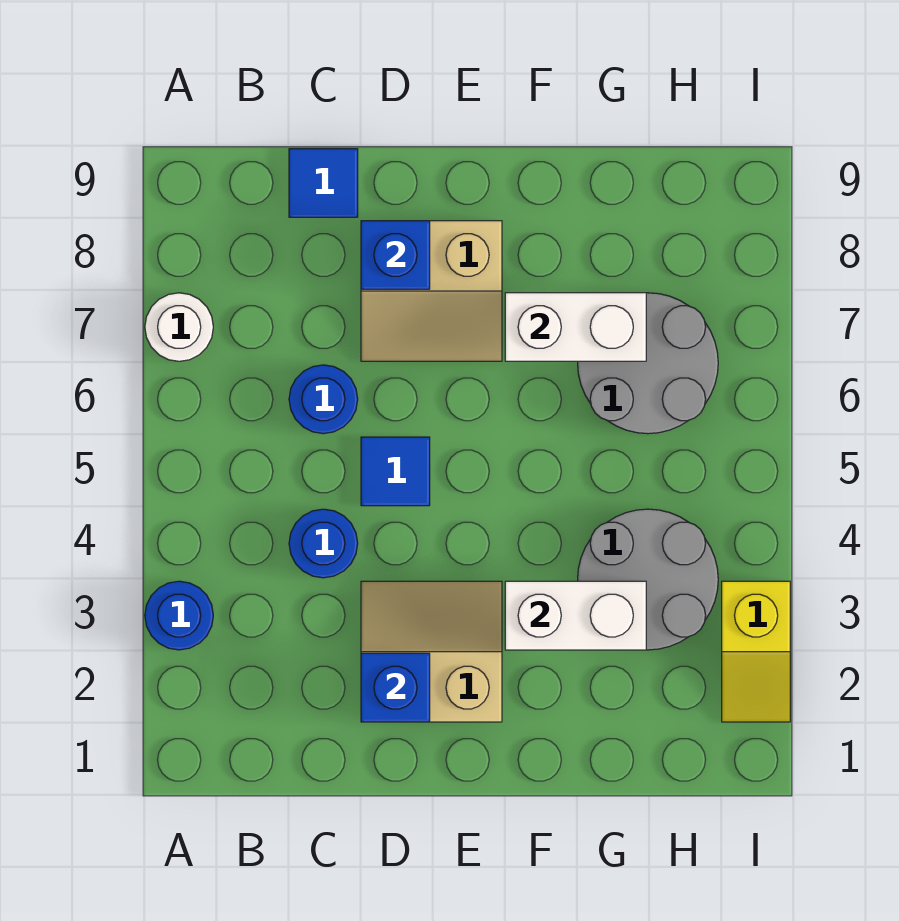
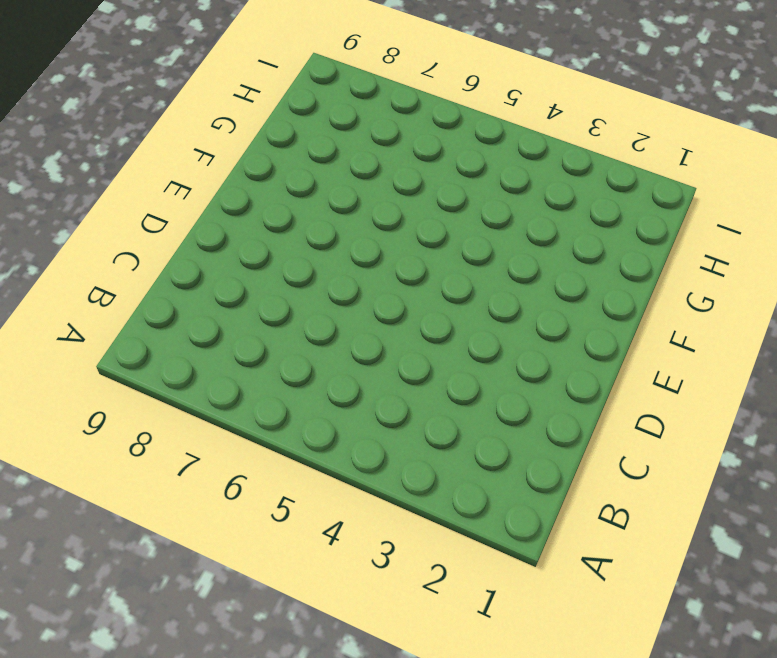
none -> blue 1x1 round brick [145,581,213,650]
none -> white 1x1 round brick [145,293,213,361]
none -> blue 1x1 round brick [289,509,358,578]

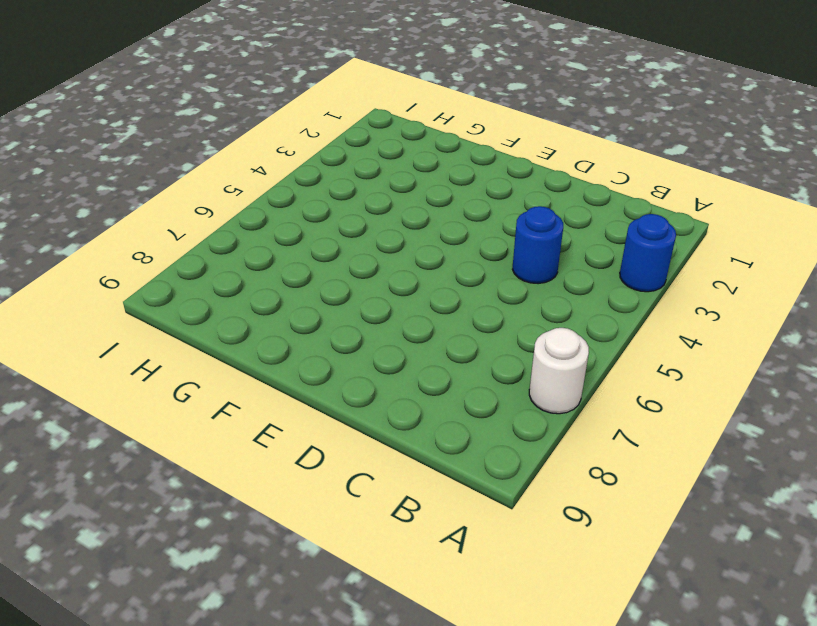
none -> blue 1x1 round brick [289,365,358,434]
none -> blue 1x1 tile [289,149,358,217]
none -> tan 2x2 slope [361,581,502,722]

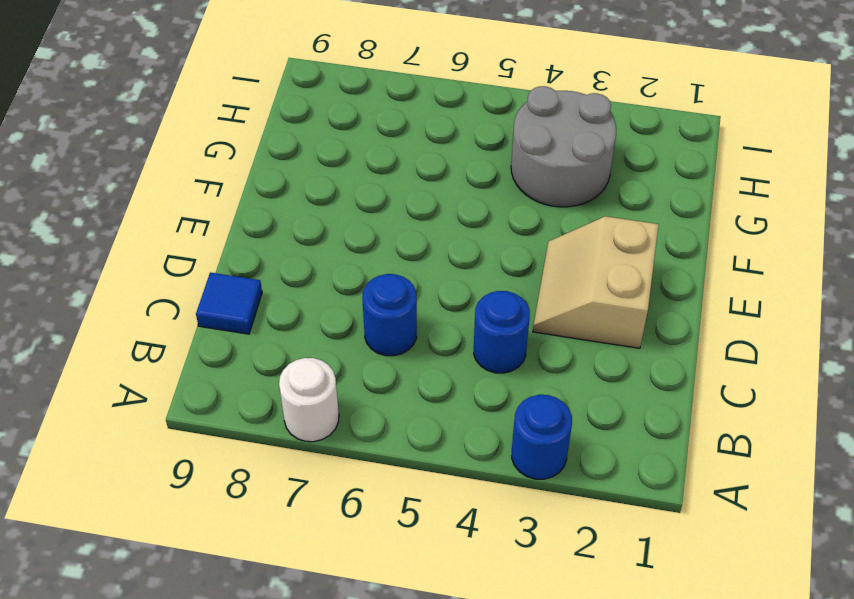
none -> blue 1x1 tile [361,437,430,506]
none -> tan 2x2 slope [361,221,502,361]
none -> grey 2x2 round brick [578,293,718,434]

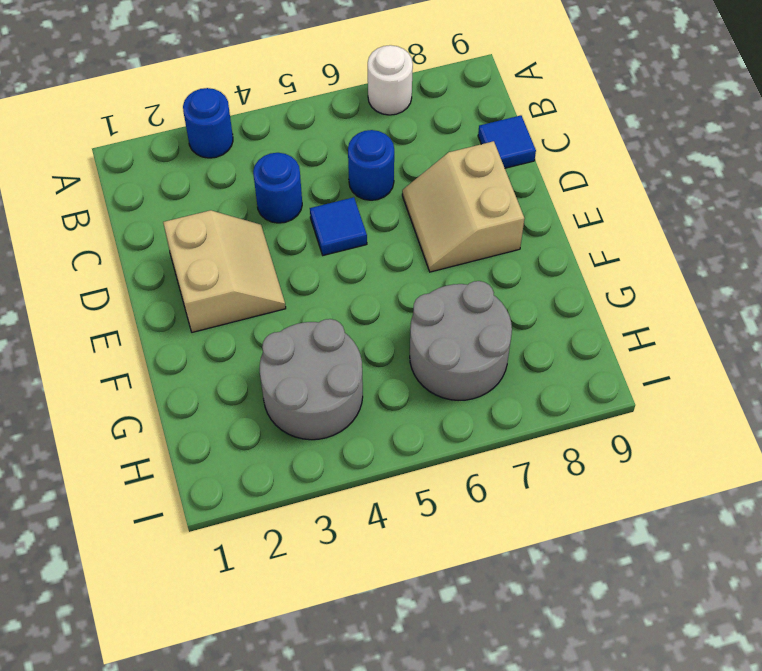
none -> yellow 1x2 slope [722,581,790,722]
none -> blue 1x1 brick [361,653,430,722]
none -> blue 1x1 brick [361,221,430,289]

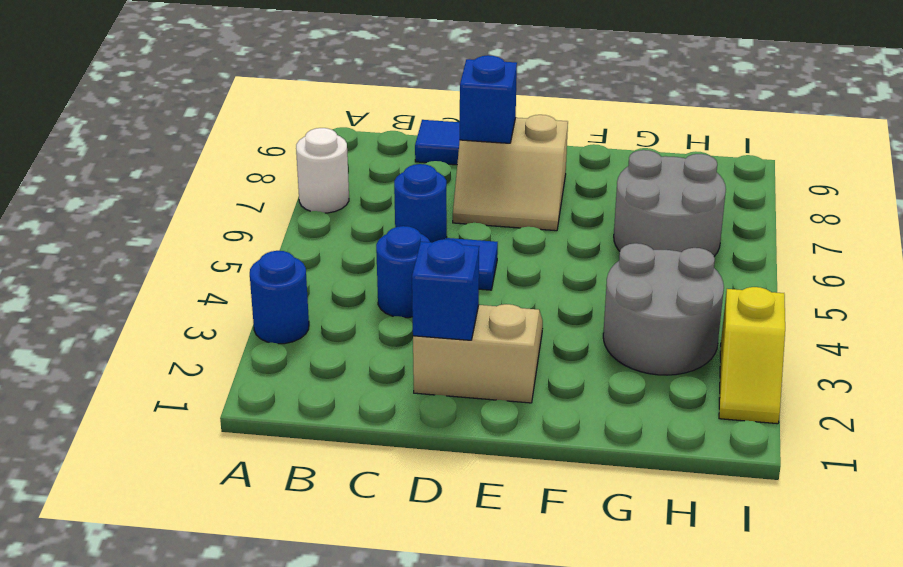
none -> white 1x2 brick [505,581,646,650]
none -> white 1x2 brick [505,293,646,361]

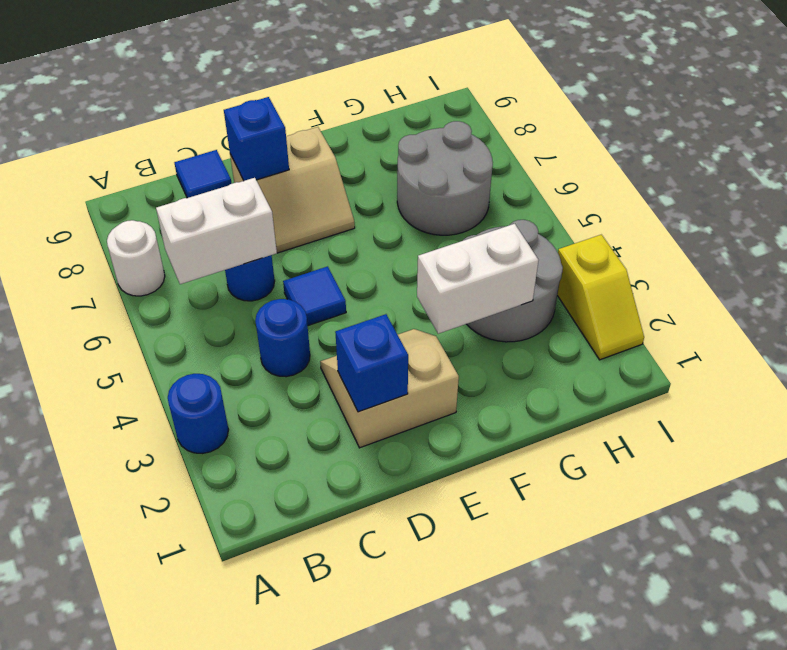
white 1x2 brick [156,178,277,284] -> white 1x2 brick moved to [505,293,646,361]

